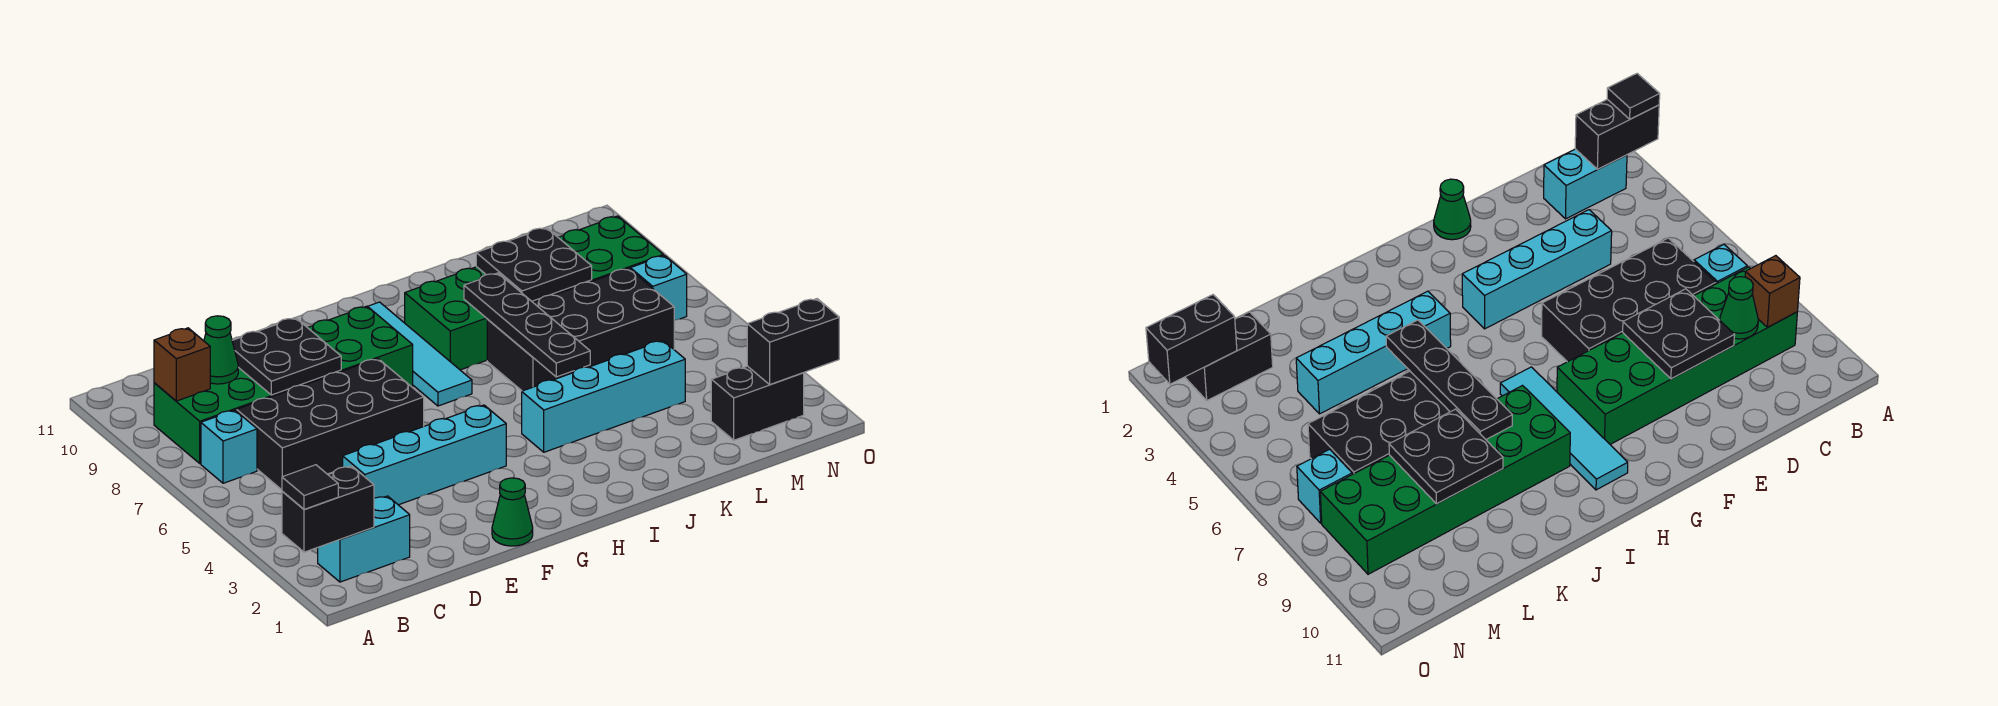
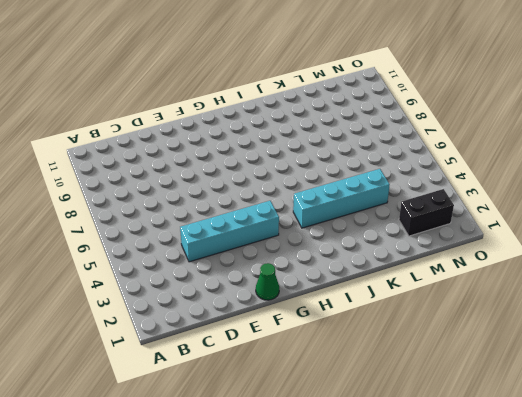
none -> cyan 1x2 brick [318,496,410,582]
none -> cyan 1x1 brick [201,410,257,483]
none -> green 2x6 brick [154,306,413,463]

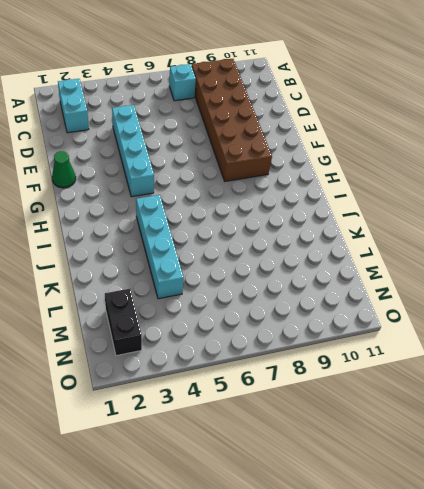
brown 2x6 brick [191,59,272,181] -> green 2x6 brick [154,306,413,463]
none -> black 2x4 brick [237,359,424,490]
none -> cyan 1x4 tile [368,302,472,406]
none -> green 2x6 brick [405,216,663,370]

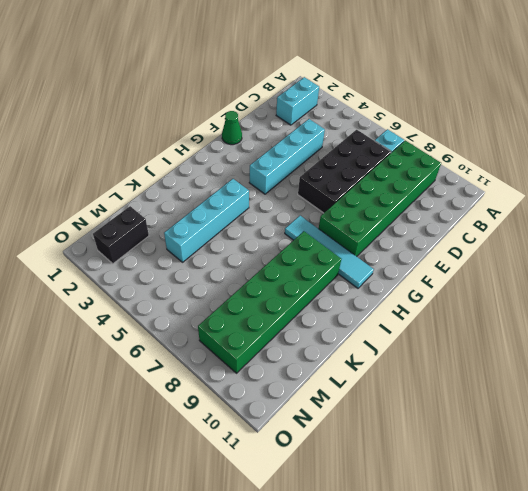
none -> black 2x4 brick [487,268,674,391]
none -> cyan 1x1 brick [630,256,687,320]
none -> black 1x2 brick [282,466,374,552]

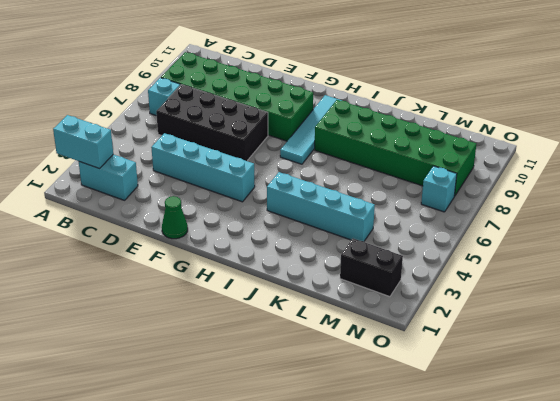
cyan 1x2 brick [53,115,113,169] -> black 1x2 brick [282,466,374,552]
none -> black 2x4 brick [487,268,674,391]
none -> brown 1x1 brick [154,328,210,401]
none -> green 1x1 cone [204,316,238,384]

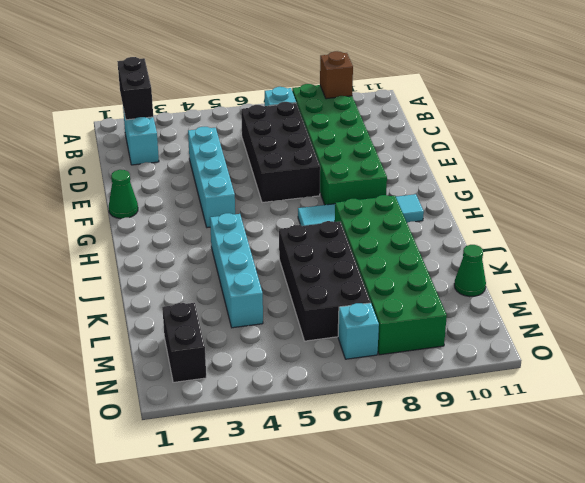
green 1x1 cone [454,245,486,297] -> green 1x1 cone moved to [204,316,238,384]
none -> black 2x2 plate [232,318,341,395]
none -> black 1x4 plate [464,273,590,377]
none -> black 2x2 plate [476,228,592,301]

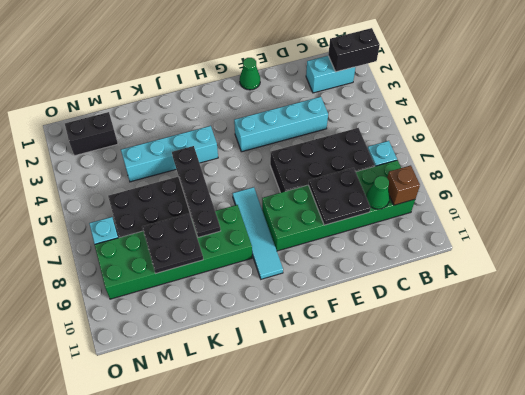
none -> black 1x2 brick [747,299,839,384]
none -> black 1x1 tile [282,465,338,510]

